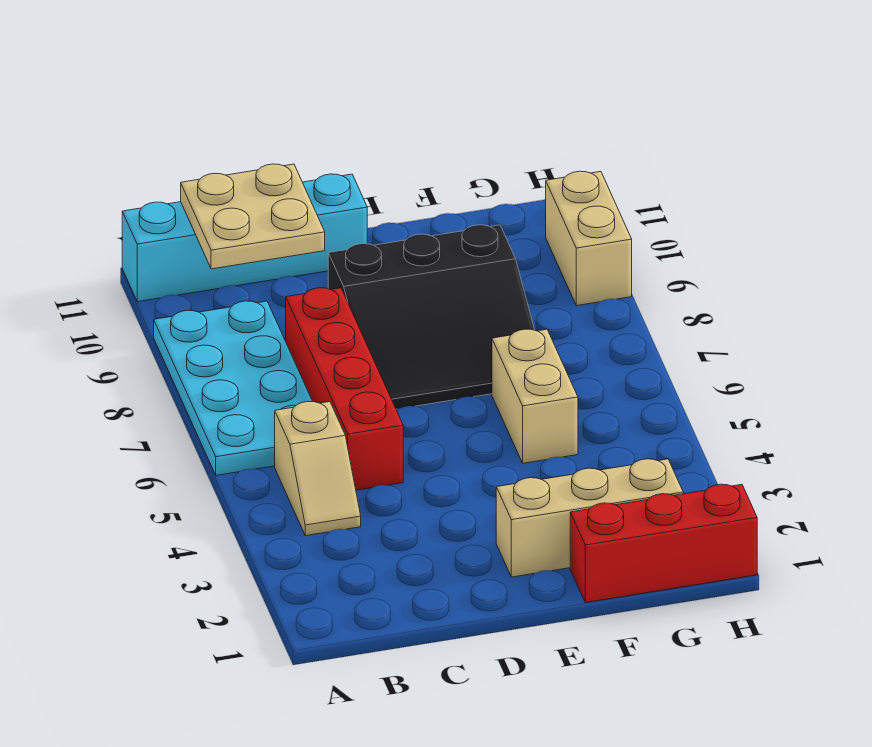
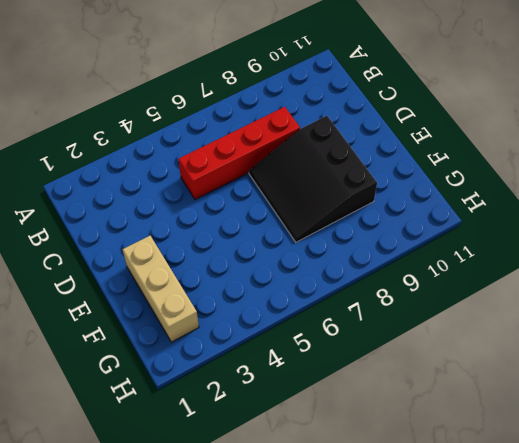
none -> cyan 2x4 plate [154,301,313,475]
none -> cyan 1x4 brick [122,174,367,302]

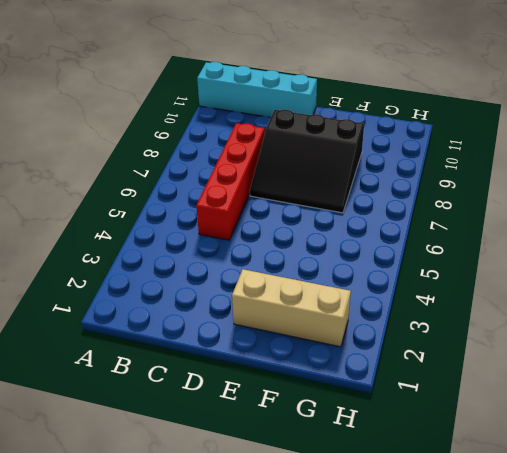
none -> cyan 2x4 plate [154,301,313,475]
none -> tan 1x2 slope [275,401,361,536]

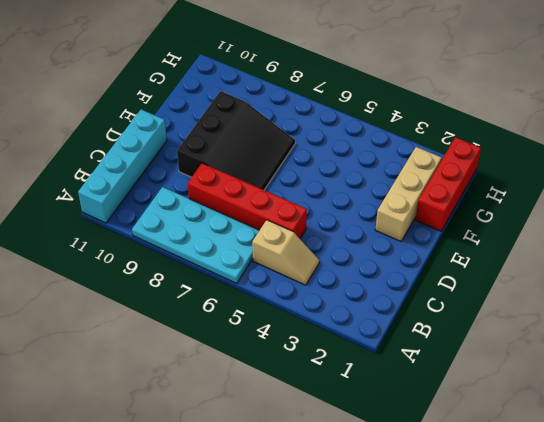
none -> tan 1x2 brick [492,329,578,463]
none -> tan 1x2 brick [546,171,632,306]

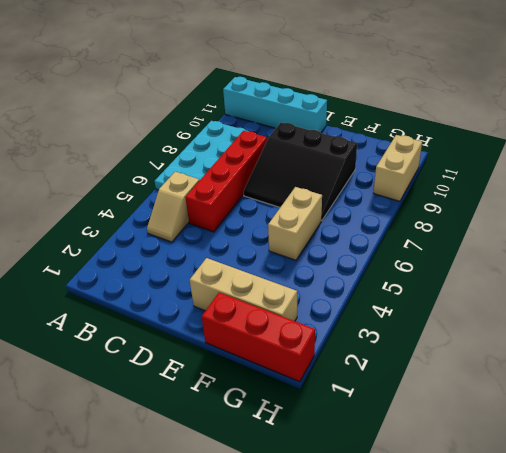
none -> tan 2x2 plate [181,164,325,269]

